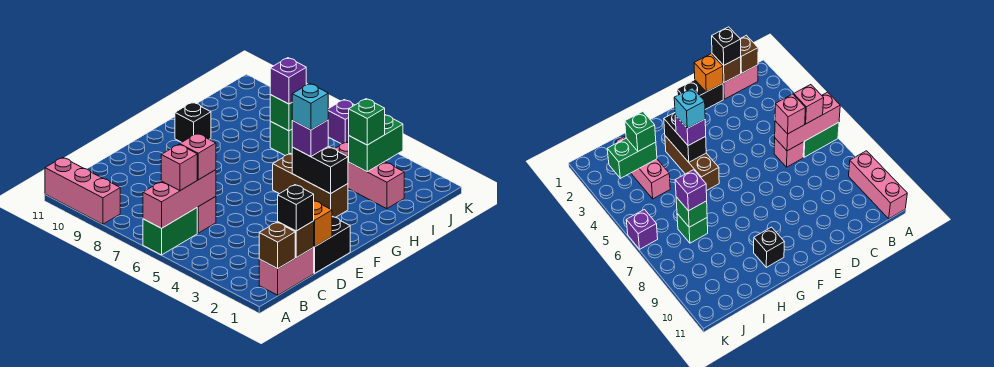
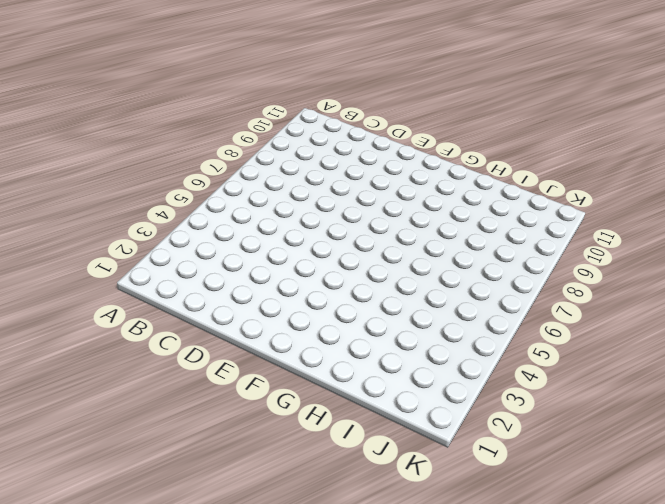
none -> green 1x2 brick [143,208,197,255]
none -> pink 1x3 brick [45,157,120,224]
none -> pink 1x2 brick [259,248,314,295]

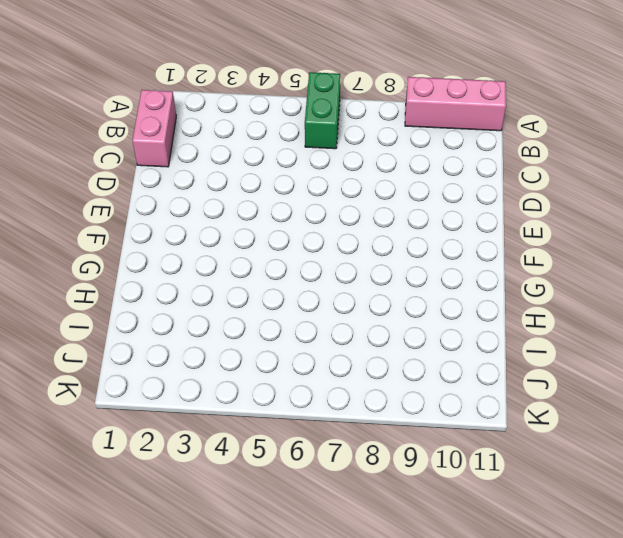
none -> pink 1x1 brick [197,197,216,233]
none -> black 1x2 brick [314,216,350,273]
none -> brown 1x3 brick [273,153,348,217]

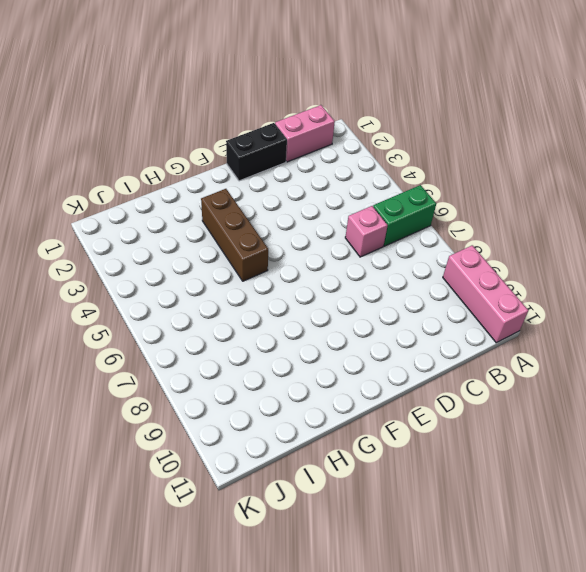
none -> black 1x1 brick [175,102,211,142]
none -> pink 1x3 brick [335,142,404,209]
none -> green 1x1 brick [270,121,292,155]

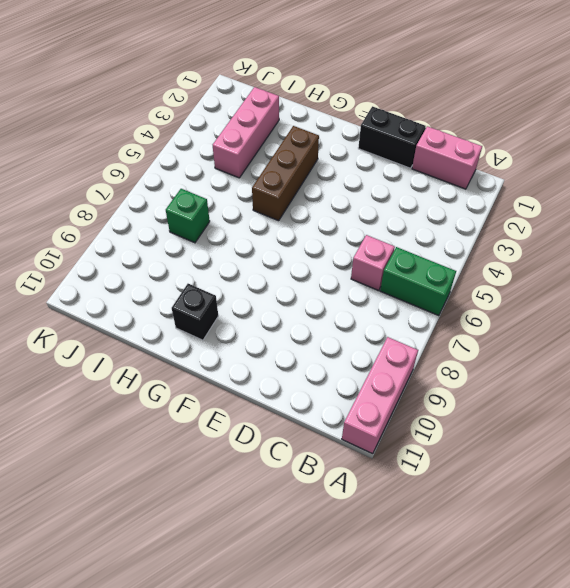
none -> purple 1x1 brick [328,100,354,144]
none -> pink 1x3 brick [143,170,216,228]
none -> brown 1x1 brick [259,222,295,269]

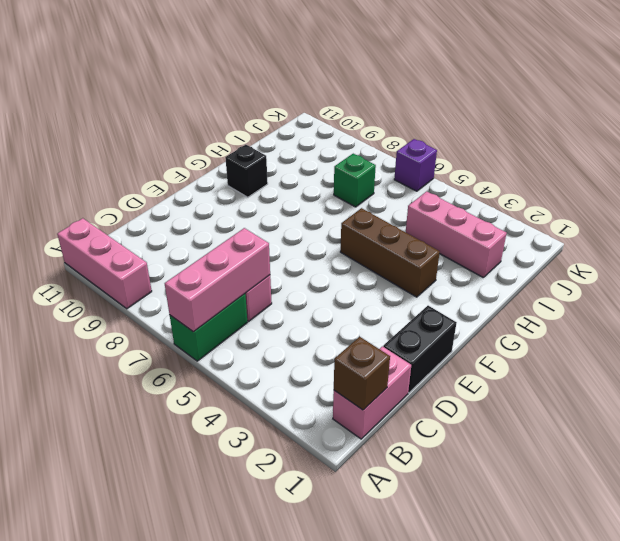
none -> brown 1x1 brick [278,221,314,258]
none -> orange 1x1 brick [314,201,332,247]
none -> black 1x2 brick [292,147,348,194]

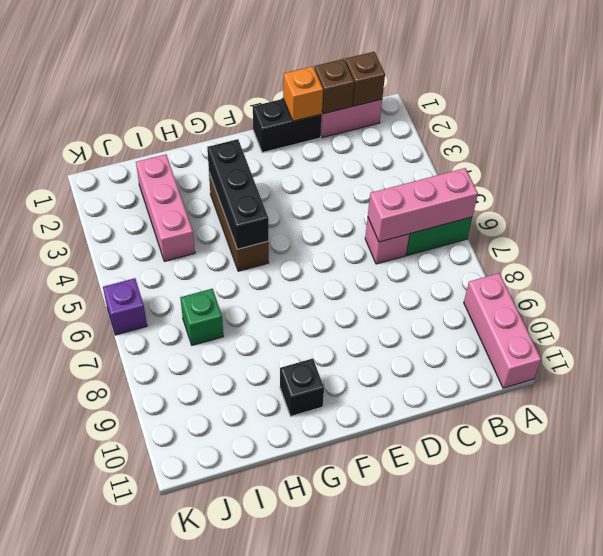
black 1x3 brick [207,139,269,249] -> black 1x2 brick [292,147,348,194]
none -> green 1x2 brick [349,115,403,172]
none -> green 1x1 brick [270,95,293,131]
none -> pink 1x1 brick [161,144,197,191]

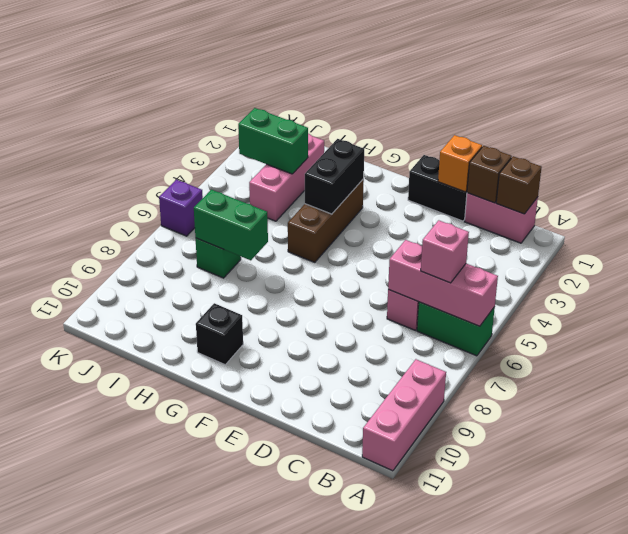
green 1x2 brick [194,190,268,260] -> green 1x1 brick [270,95,293,131]
none -> black 1x1 brick [278,185,314,231]
none -> pink 1x1 brick [180,133,216,180]
none -> purple 1x1 brick [292,120,328,157]

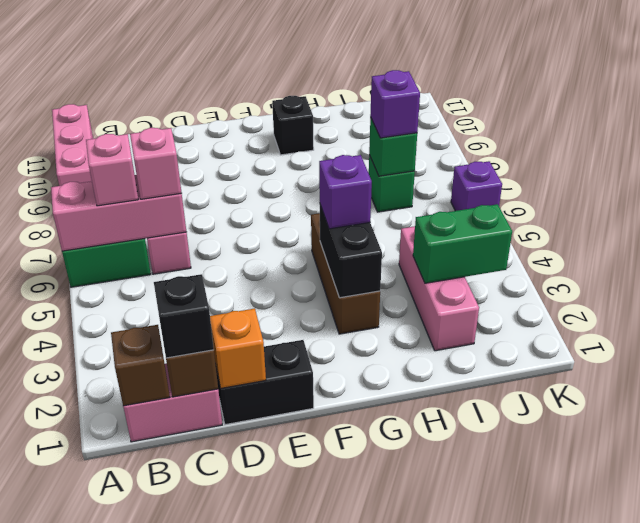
none -> green 1x1 brick [349,99,385,145]
none -> cyan 1x1 brick [292,84,328,130]

